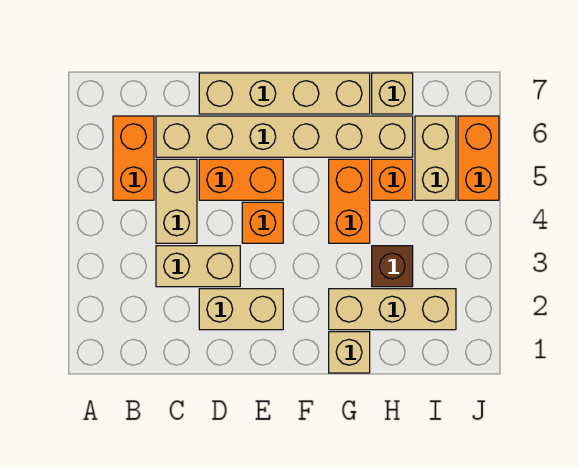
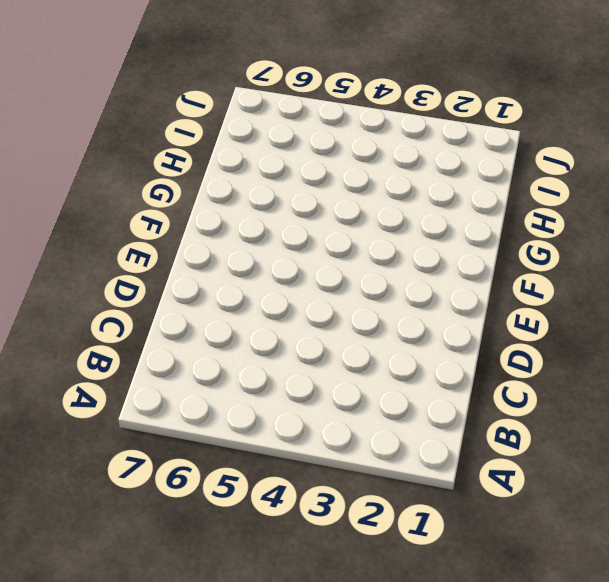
none -> orange 1x2 brick [113,116,154,200]
none -> tan 1x2 brick [156,246,240,287]
none -> tan 1x2 brick [156,159,197,243]

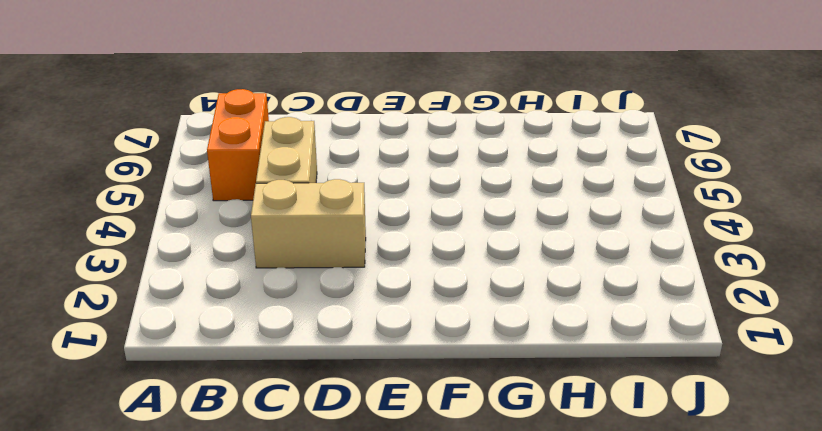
none -> tan 1x6 brick [156,116,413,157]
none -> tan 1x2 brick [199,289,283,330]
none -> orange 1x2 brick [199,159,283,200]

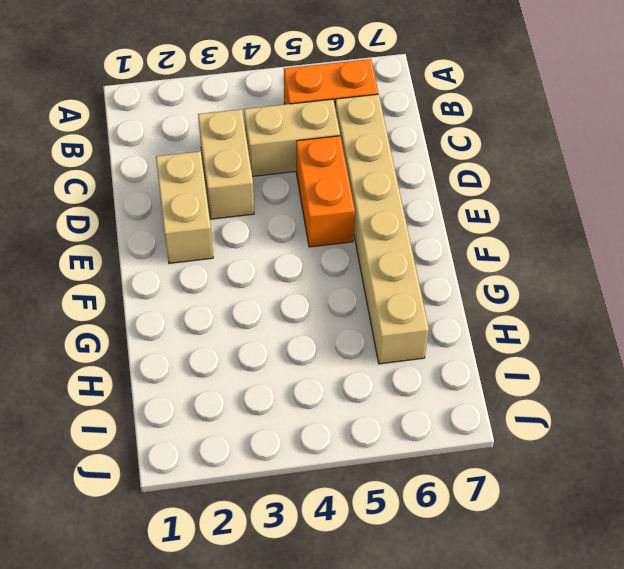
none -> tan 1x4 brick [199,73,370,114]
none -> orange 1x1 brick [242,202,283,243]
none -> tan 1x1 brick [329,332,370,373]

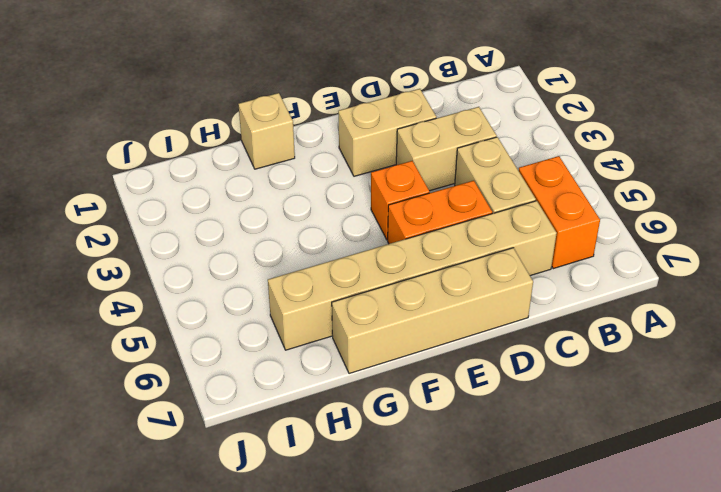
none -> tan 1x3 brick [329,289,456,330]
none -> orange 1x2 brick [329,159,370,243]
none -> brown 1x1 brick [372,246,413,287]

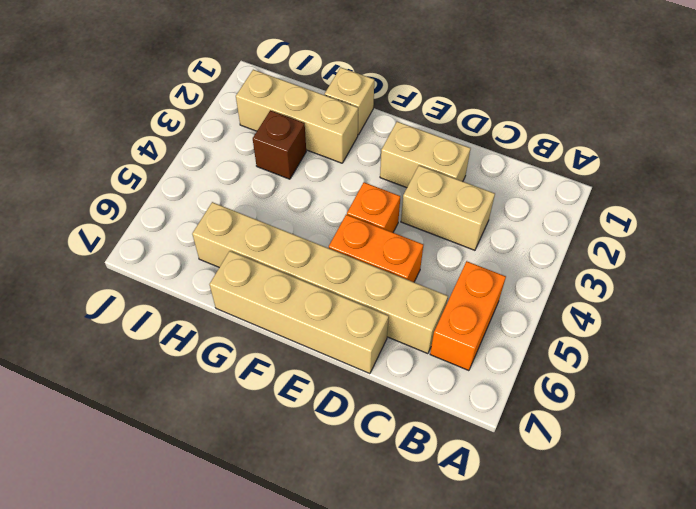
none -> tan 1x2 brick [156,159,197,243]
none -> orange 1x2 brick [329,159,370,243]
none -> orange 1x1 brick [372,159,413,200]

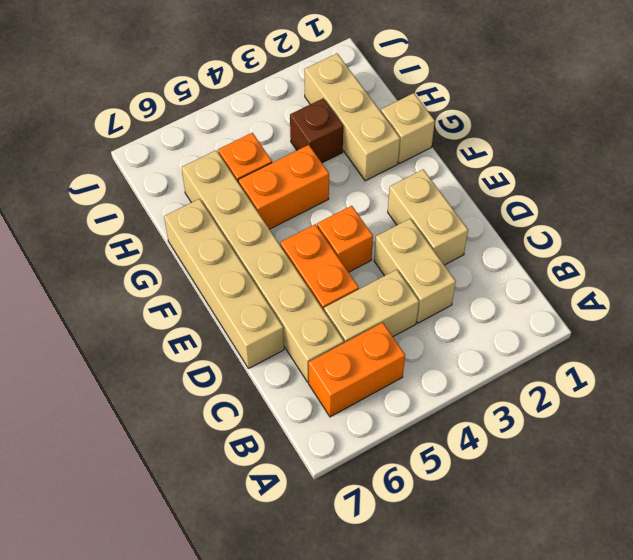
none -> tan 1x1 brick [372,73,413,114]
none -> tan 1x2 brick [415,116,456,200]
none -> orange 1x2 brick [458,116,499,200]

